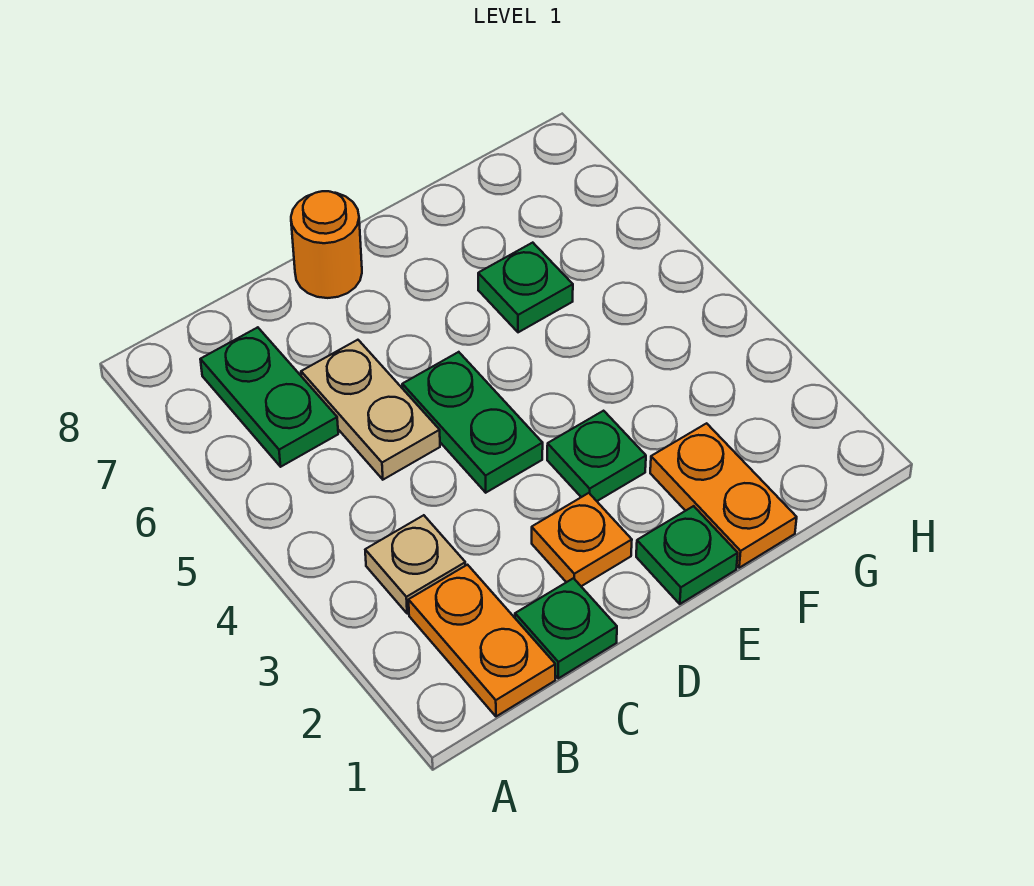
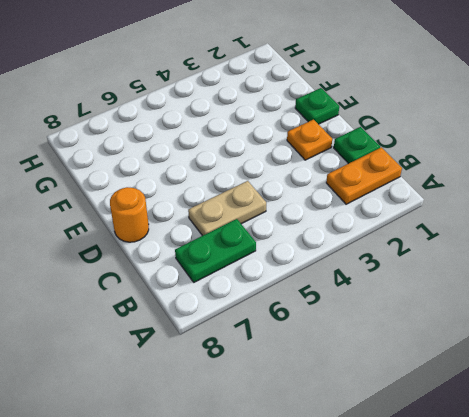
none -> tan 1x1 plate [365,515,466,614]
none -> green 1x2 plate [402,352,543,493]
none -> green 1x1 plate [547,411,646,501]

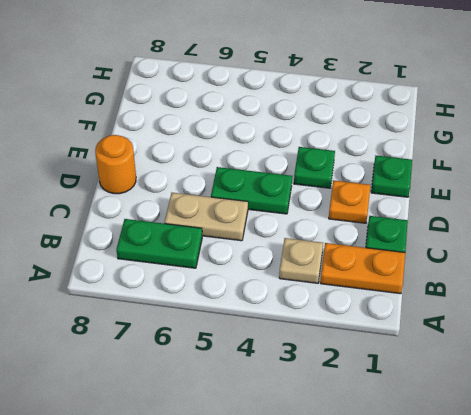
none -> orange 1x2 plate [650,423,797,568]
none -> green 1x1 plate [478,243,573,332]

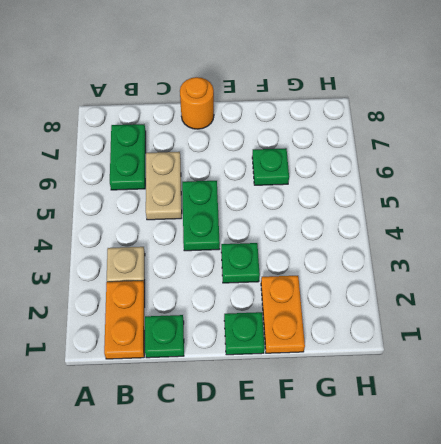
none -> orange 1x1 plate [532,493,632,586]

